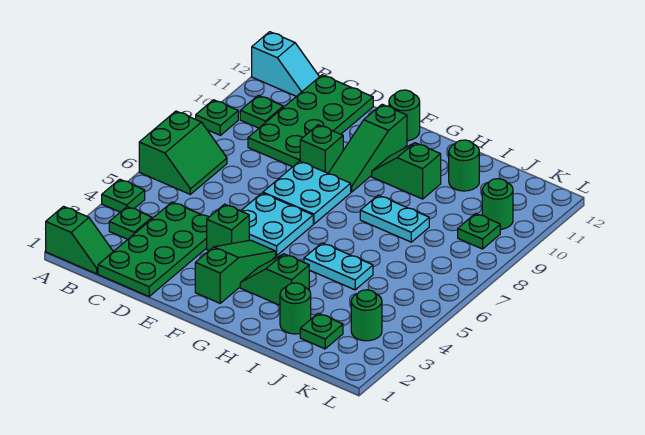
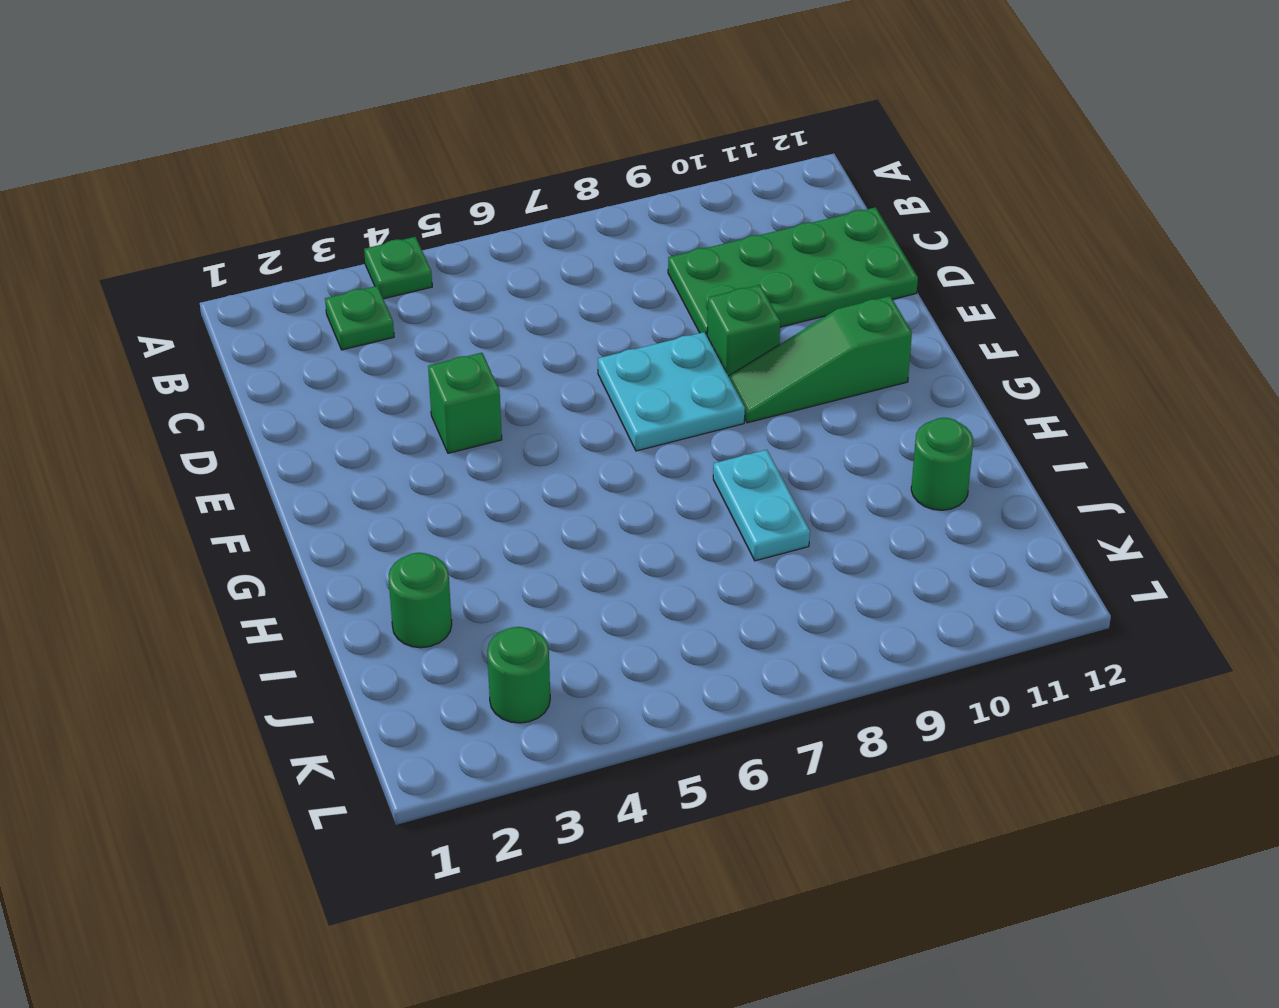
none -> green 1x2 slope [46,206,113,274]
none -> green 2x2 slope [139,111,227,194]
none -> green 1x1 plate [196,100,238,135]

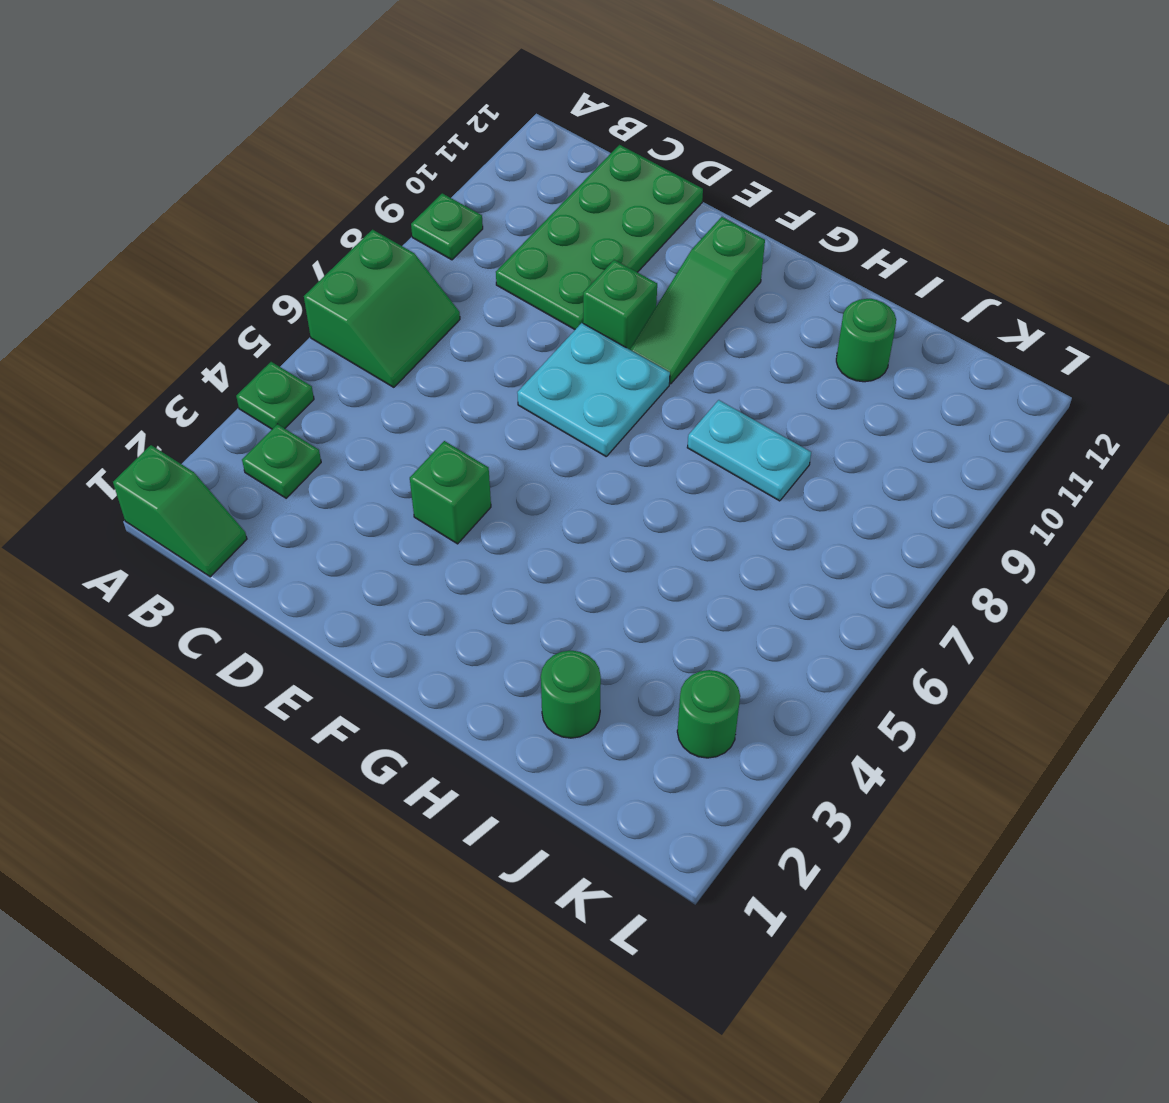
none -> cyan 1x2 slope [252,32,319,96]
none -> green 1x1 plate [240,95,283,128]
none -> green 2x4 plate [98,202,209,296]

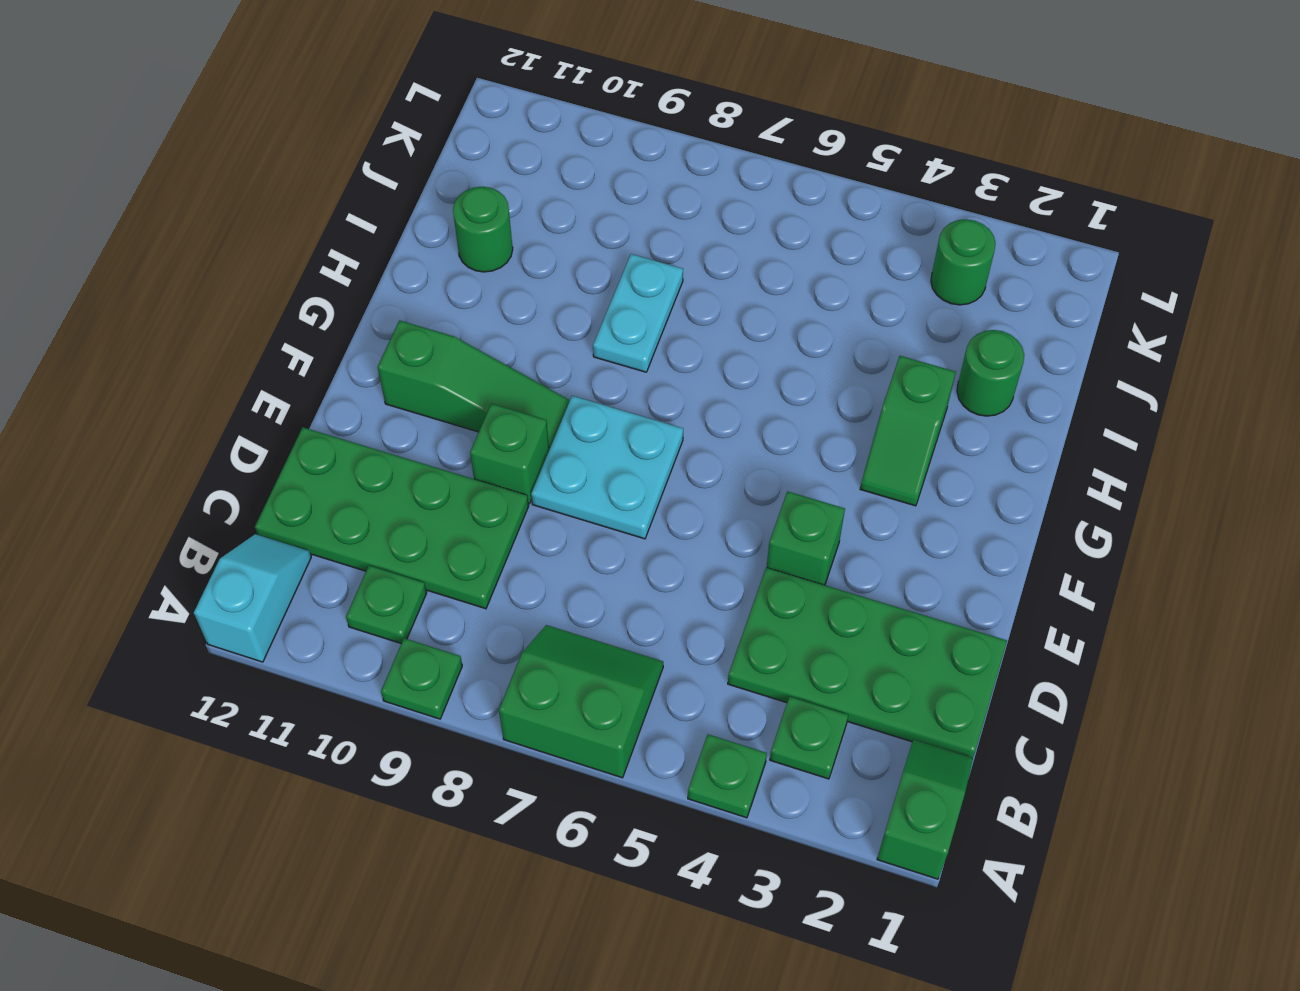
none -> cyan 2x2 plate [241,193,313,256]
none -> green 1x3 slope [195,240,276,303]
none -> green 1x1 round brick [389,90,420,141]

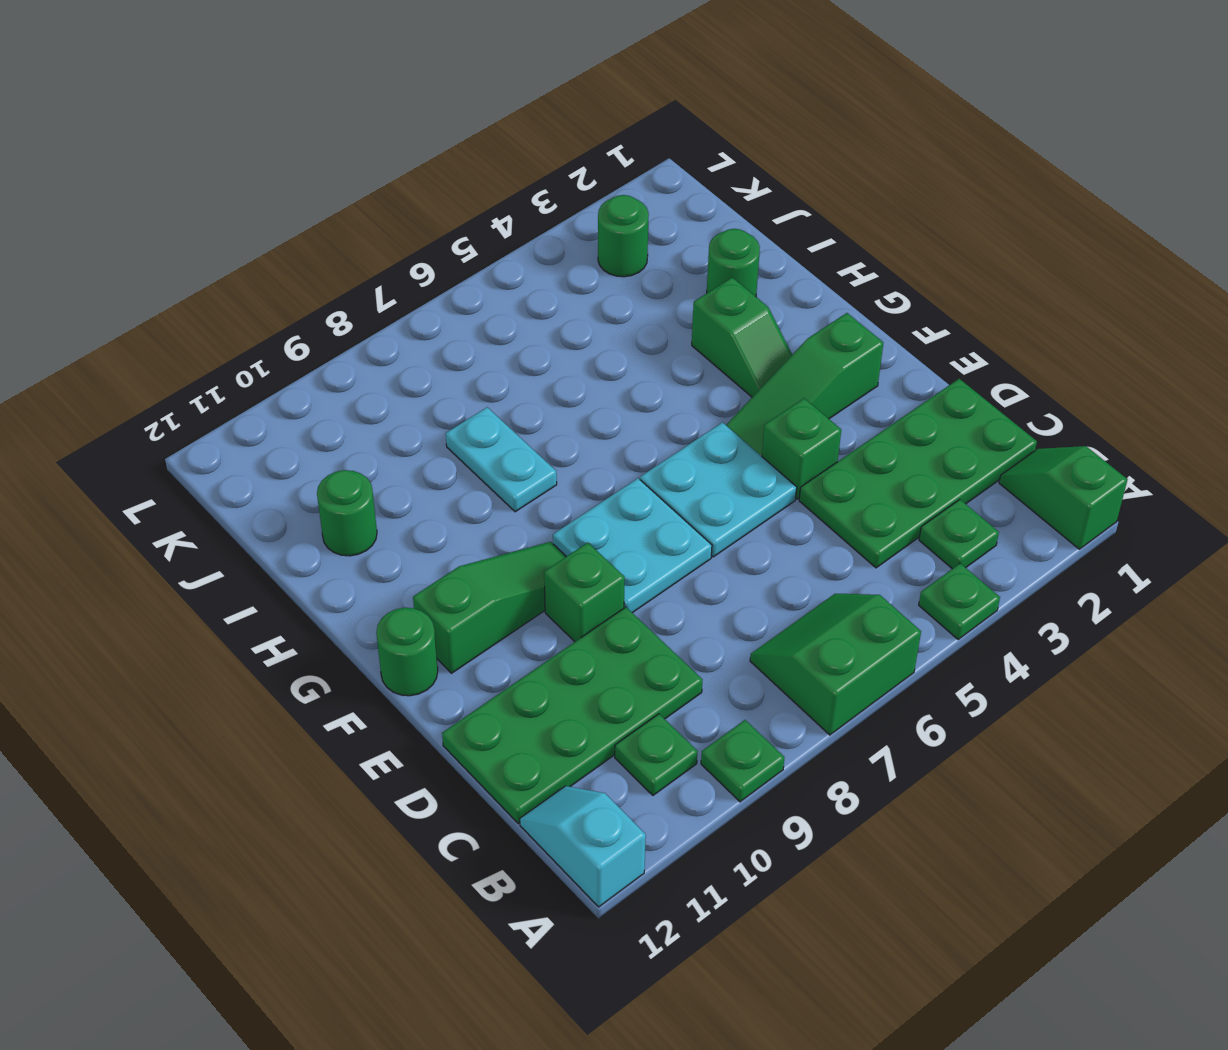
none -> green 1x2 slope [372,143,441,199]
none -> cyan 1x2 plate [304,243,373,290]
none -> green 1x1 plate [300,313,343,349]

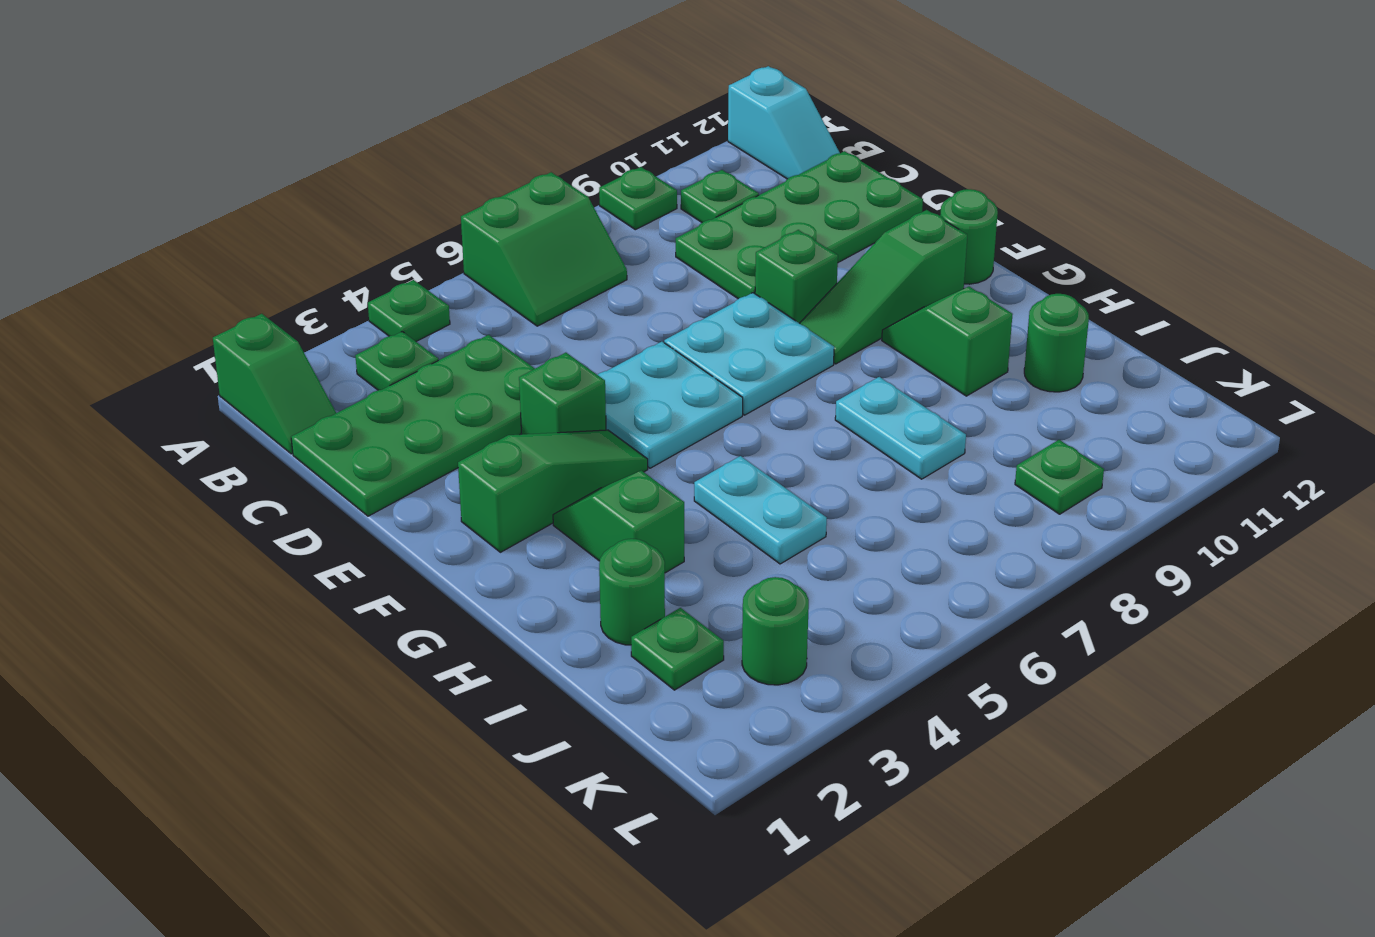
none -> green 1x1 round brick [482,179,513,229]

